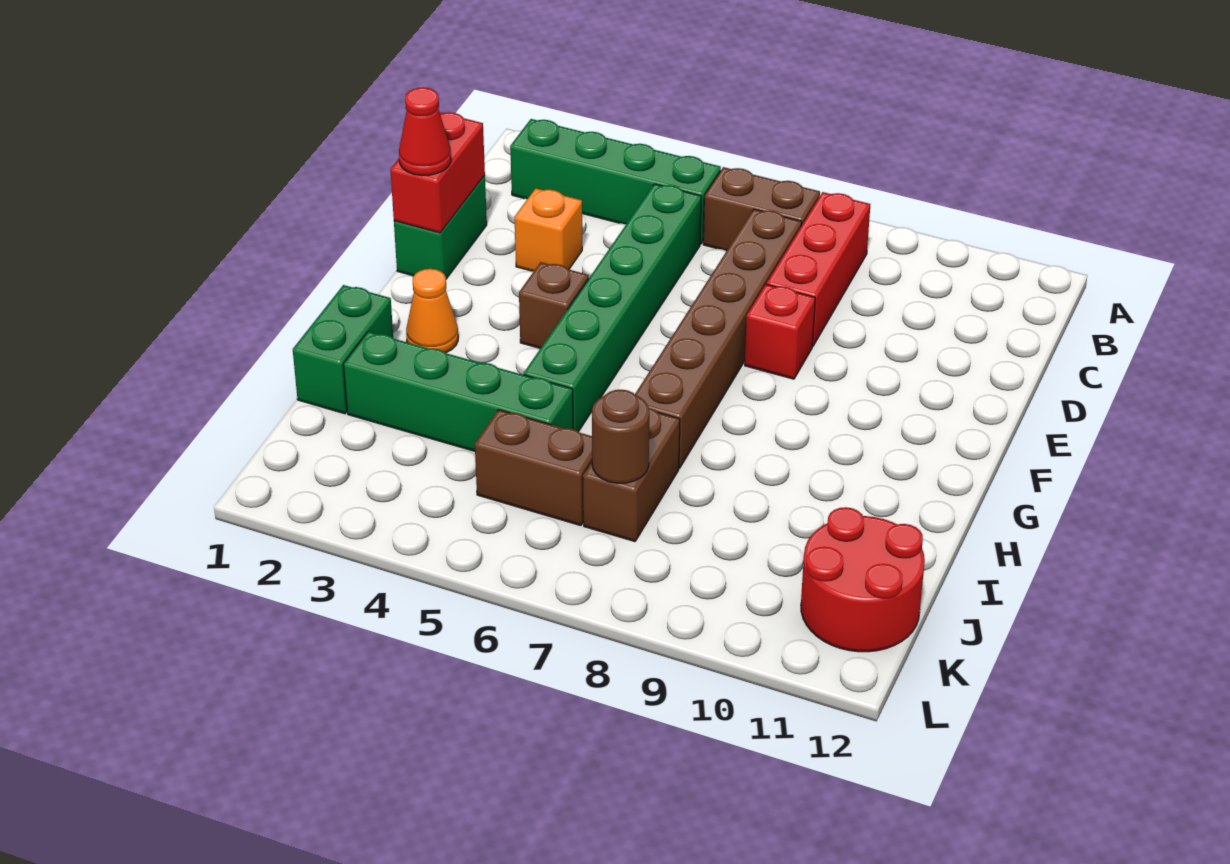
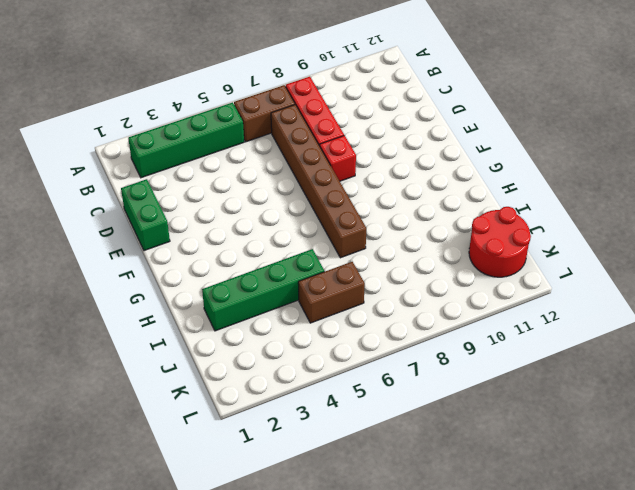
none -> green 1x6 brick [524,184,701,432]
none -> orange 1x1 brick [515,188,582,271]
none -> brown 1x1 brick [519,262,589,348]

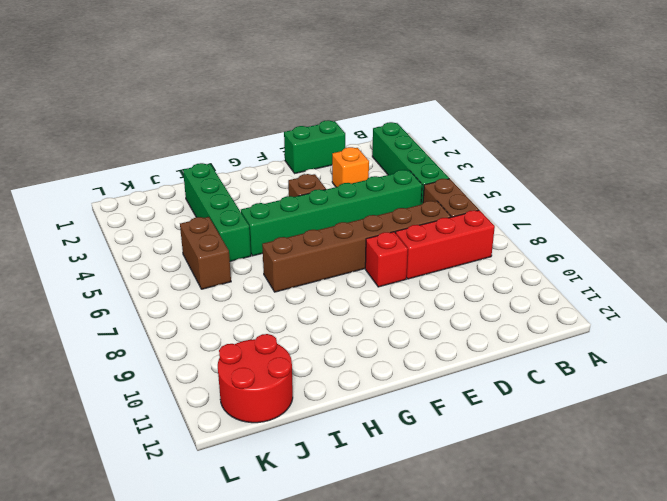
none -> orange 1x1 cone [406,269,458,353]
none -> green 1x2 brick [293,285,393,414]
none -> brown 1x2 brick [583,408,680,542]

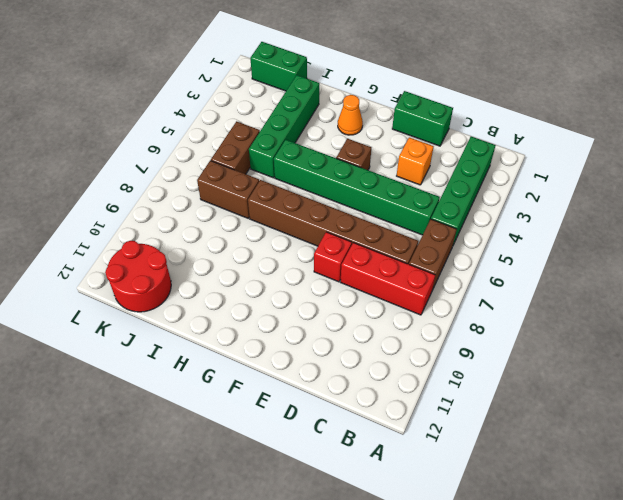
green 1x2 brick [250,42,307,91] -> green 1x2 brick moved to [293,285,393,414]
none -> red 1x2 brick [390,112,485,233]
none -> brown 1x1 round brick [592,390,649,483]
none -> red 1x1 cone [399,87,451,176]

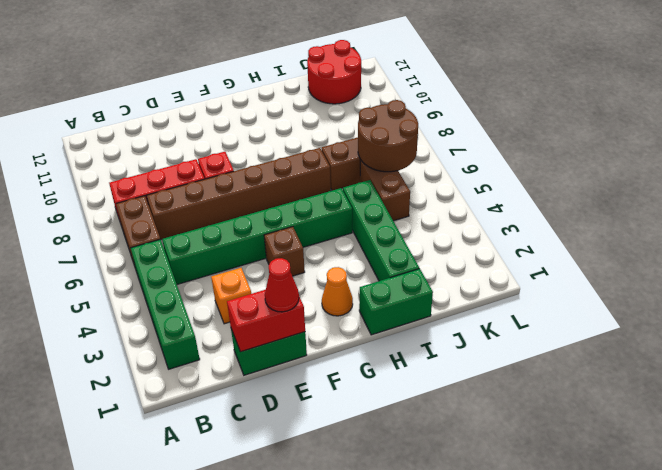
brown 2x2 round brick [358,100,418,172] -> brown 1x1 round brick [592,390,649,483]

